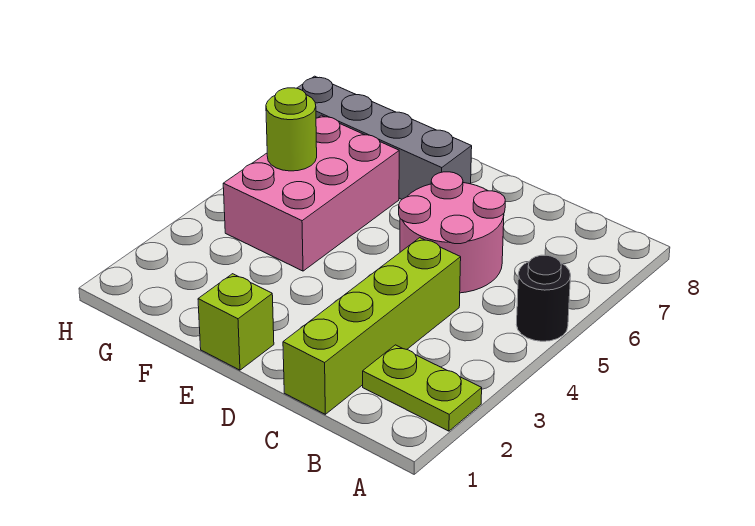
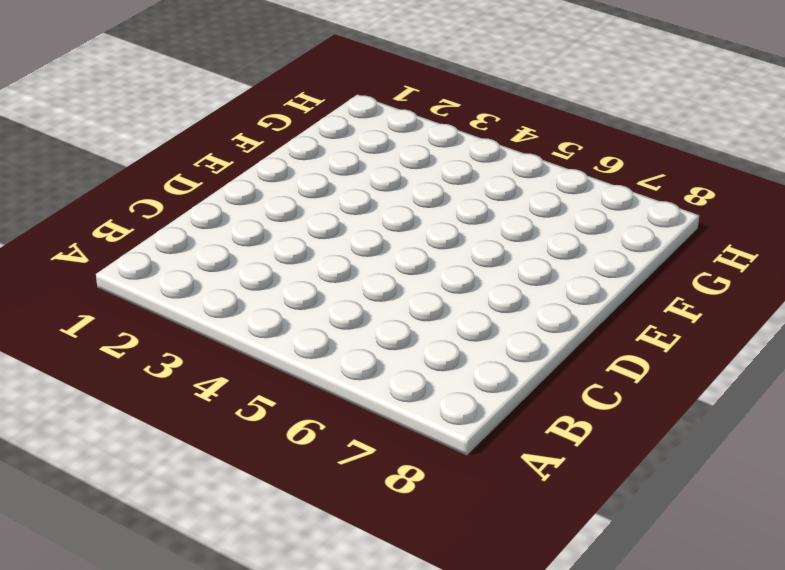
none -> lime 1x2 plate [363,345,482,431]
none -> black 1x1 round brick [516,255,571,341]

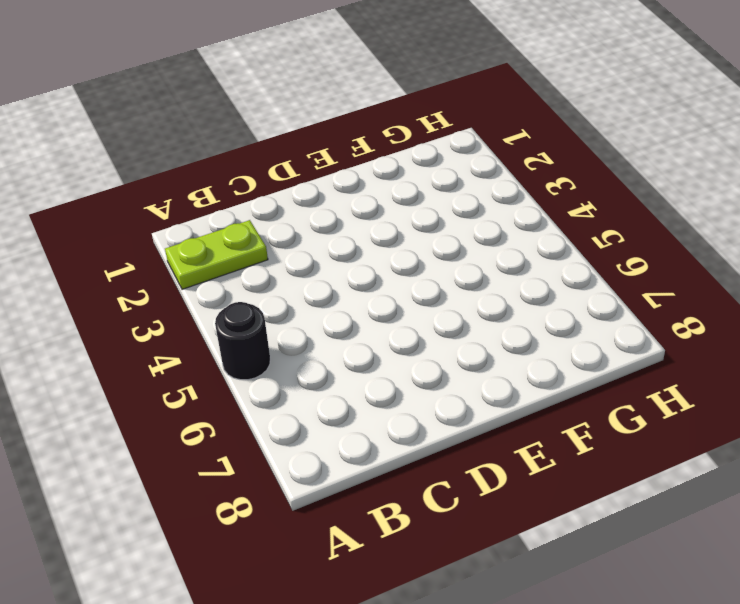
none -> lime 1x4 brick [283,238,461,414]
none -> pink 2x2 round brick [399,172,505,293]

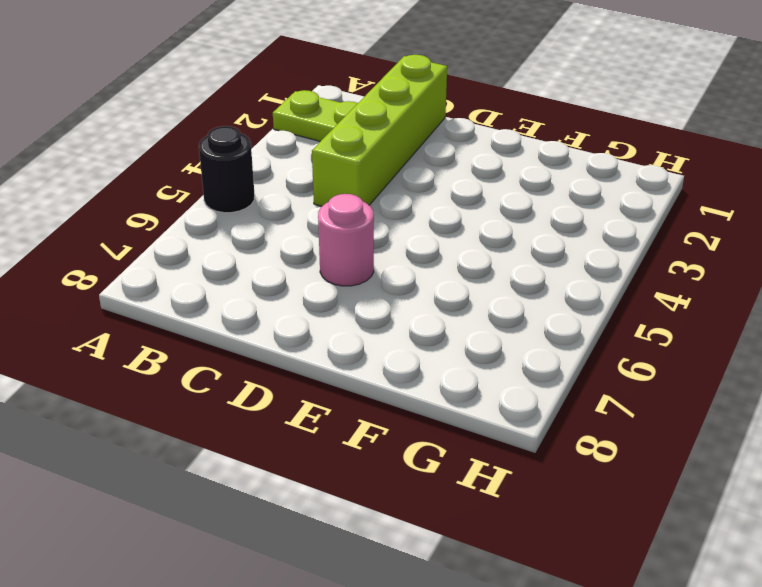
pink 1x1 round brick [318,194,374,286] -> pink 2x2 round brick [399,172,505,293]
none -> lime 1x1 brick [198,274,274,370]
none -> grey 1x4 brick [297,76,472,199]

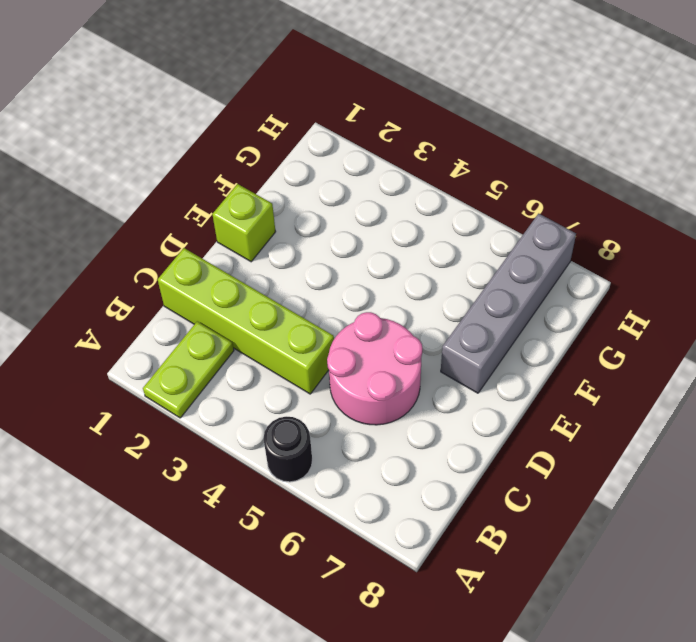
none -> pink 2x3 brick [223,115,399,271]
none -> lime 1x1 round brick [266,88,317,171]

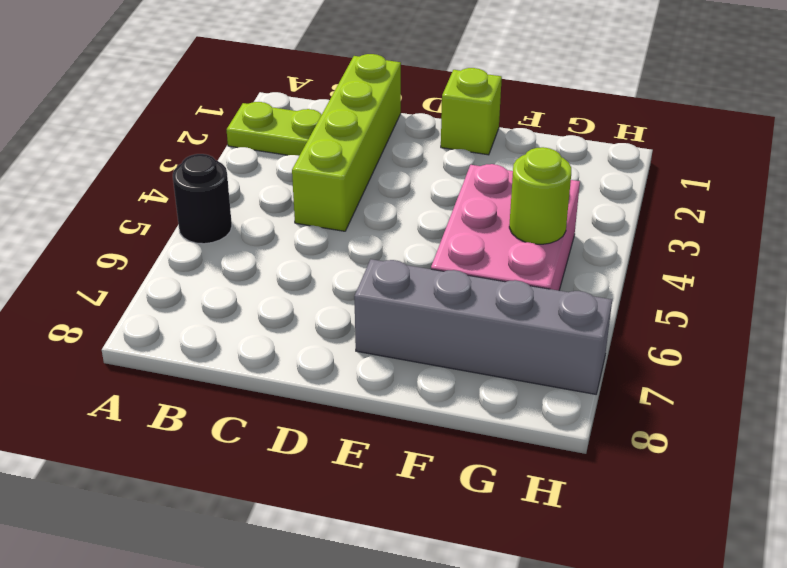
none -> pink 2x2 round brick [399,172,505,293]

